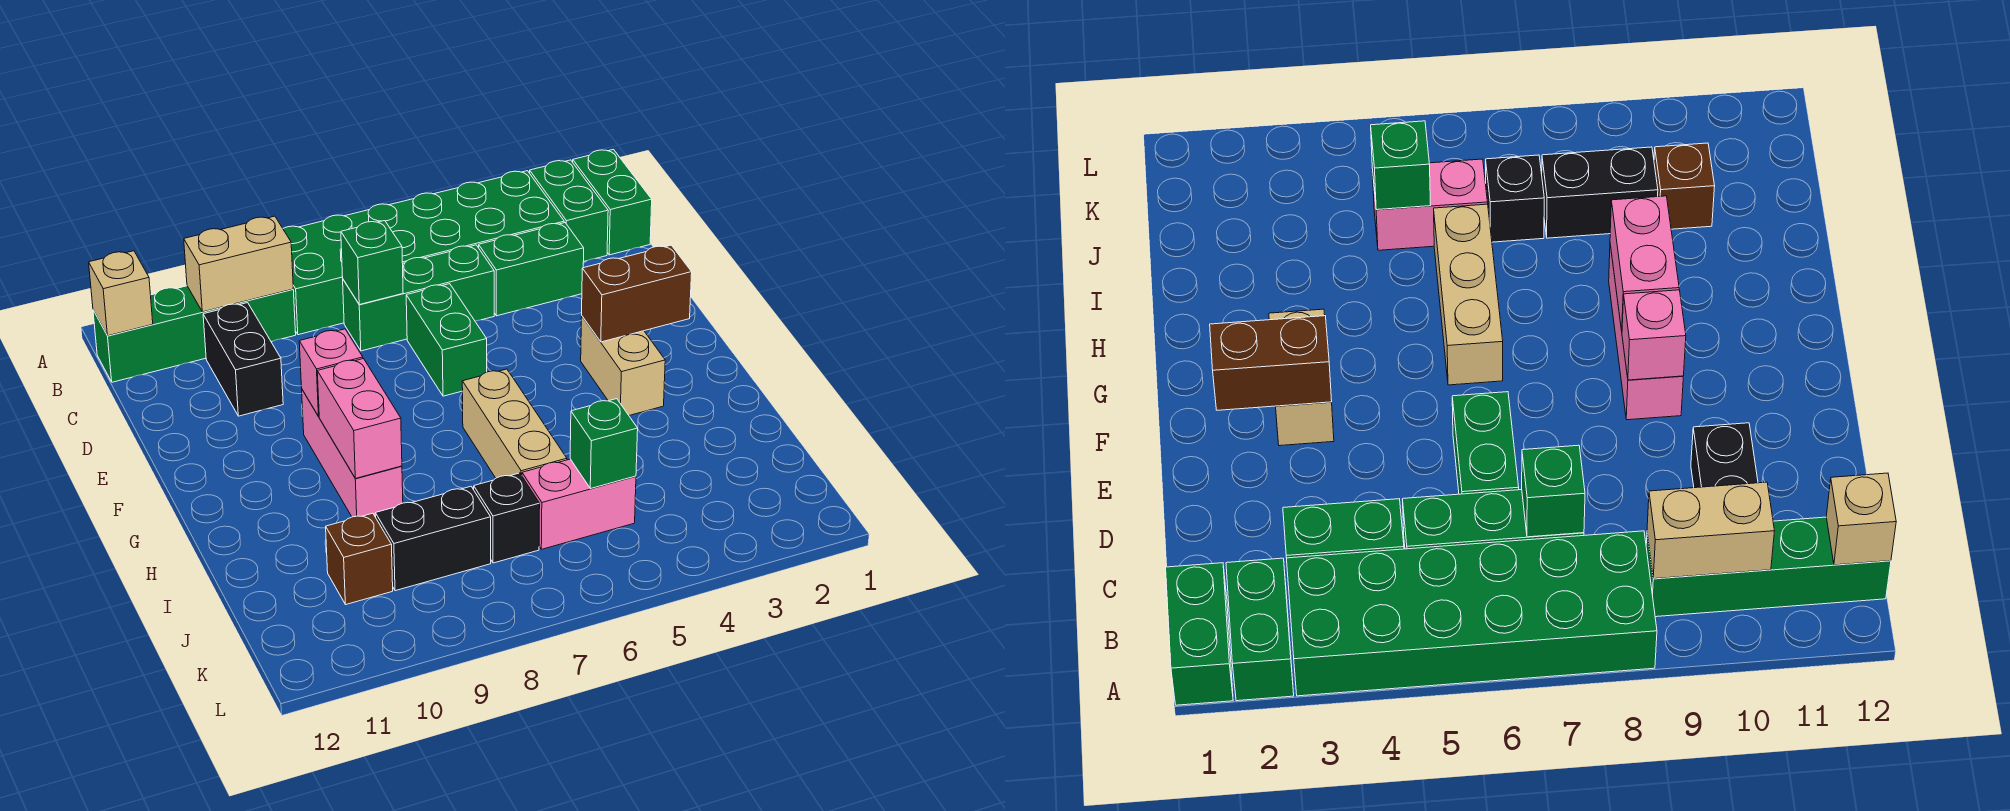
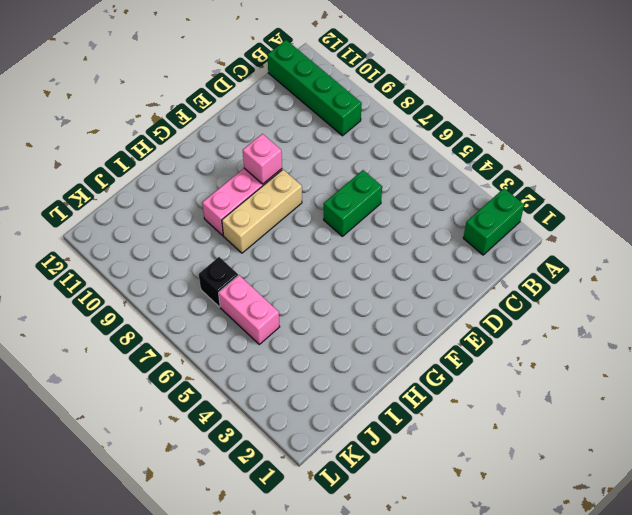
tan 1x3 brick [222,170,302,253] -> tan 1x3 brick moved to [462,369,567,478]
none -> green 1x2 brick [573,149,652,255]
none -> green 2x6 brick [283,171,564,335]
none -> green 1x2 brick [479,223,584,316]

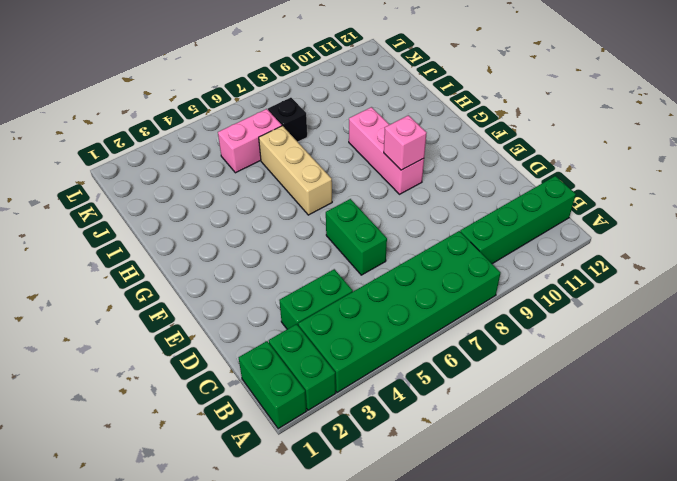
none -> green 1x3 brick [343,245,494,351]
none -> black 1x2 brick [203,303,283,416]
none -> tan 1x2 brick [581,316,665,415]

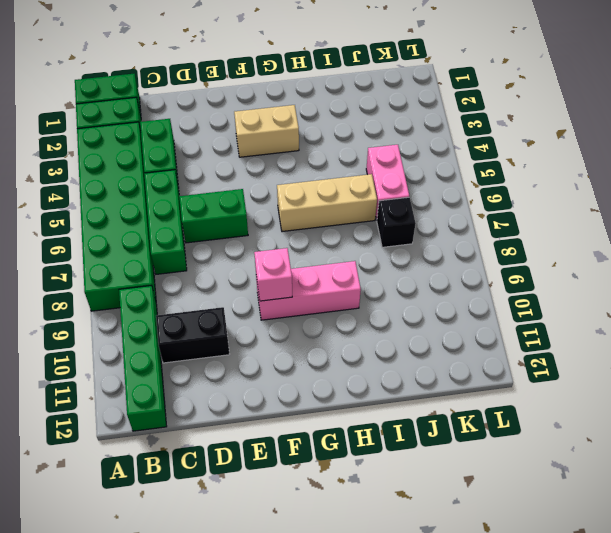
none -> black 1x2 brick [375,486,491,591]
none -> brown 1x1 brick [326,513,393,605]
none -> tan 1x2 brick [184,216,293,312]

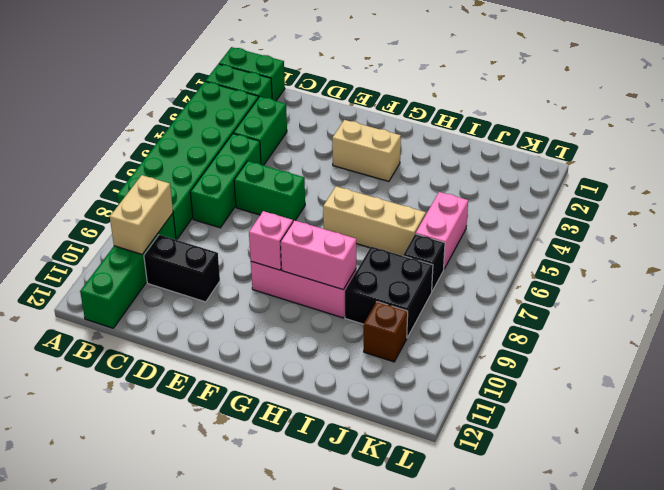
black 2x2 brick [345,247,433,337] -> black 1x2 brick [375,486,491,591]
none -> tan 1x1 brick [89,251,153,336]
none -> green 1x1 brick [341,221,403,305]
none -> brown 1x2 brick [582,245,692,342]

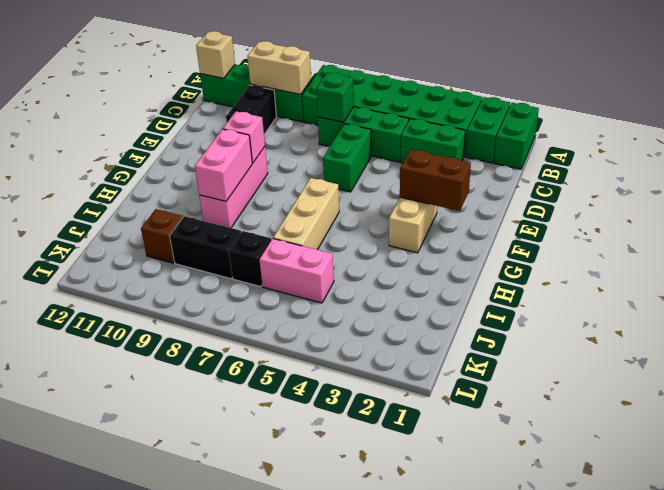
none -> green 1x1 brick [570,399,638,489]

